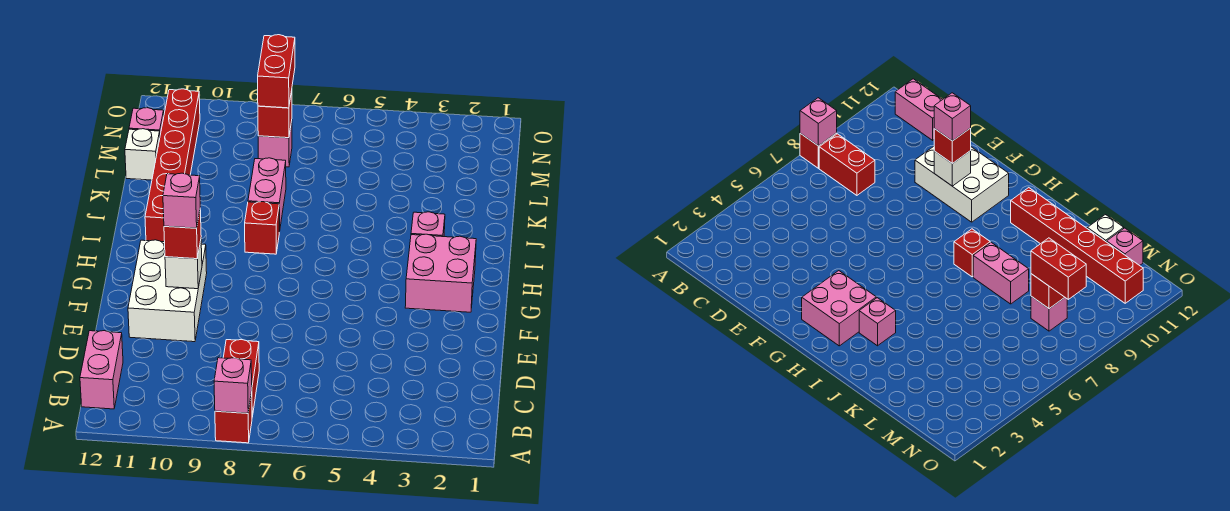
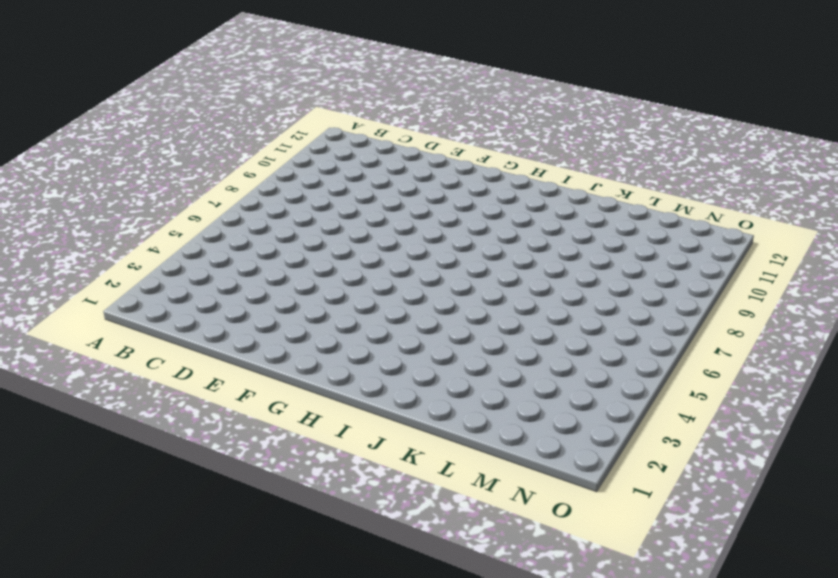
none -> red 1x1 brick [215,392,252,443]
none -> red 1x2 brick [223,340,259,417]
none -> pink 1x2 brick [80,331,123,409]

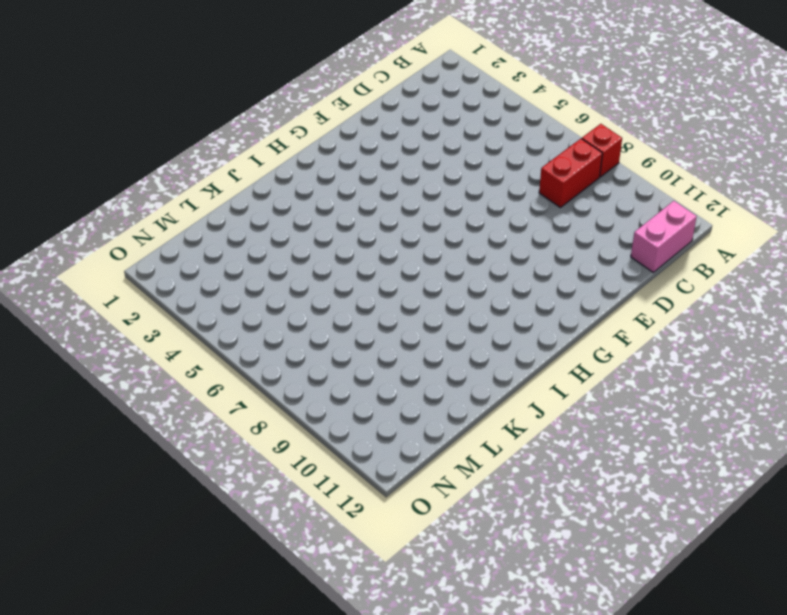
none -> white 2x3 brick [128,240,207,342]
none -> pink 2x2 brick [405,234,476,312]
none -> pink 1x1 brick [411,212,445,237]

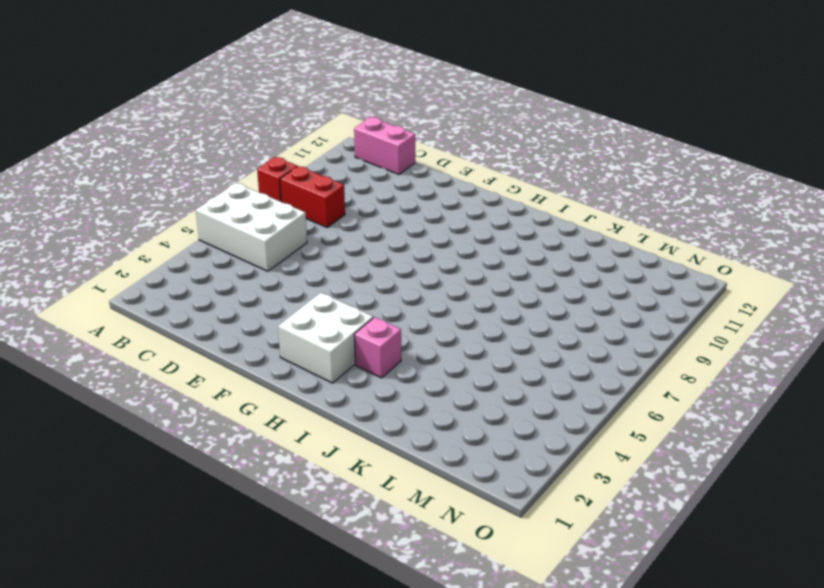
white 2x3 brick [196,183,307,271] -> white 2x3 brick moved to [128,240,207,342]
white 2x2 brick [278,293,373,383] -> pink 2x2 brick [405,234,476,312]
none -> red 1x1 brick [245,202,279,254]
none -> red 1x6 brick [145,89,200,242]
none -> pink 1x2 brick [248,158,286,232]

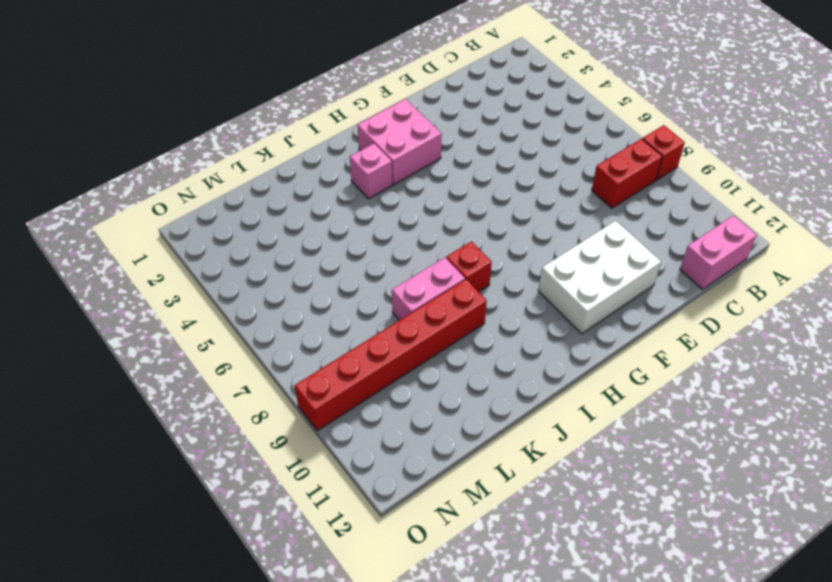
red 1x6 brick [295,279,487,431] -> red 1x6 brick moved to [145,89,200,242]
none -> white 1x1 brick [125,129,160,180]
none -> pink 1x1 brick [258,121,292,167]
none -> pink 1x1 brick [129,108,164,135]

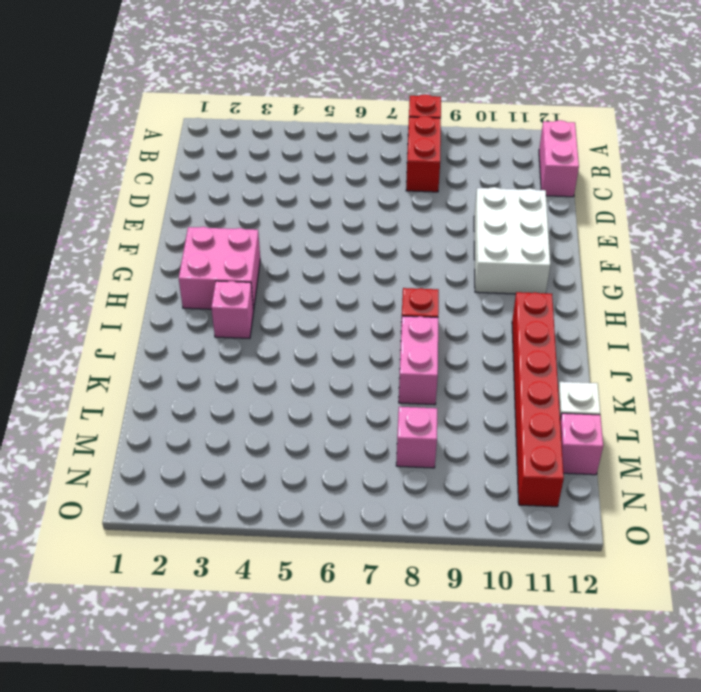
none -> pink 1x1 brick [214,358,252,413]
none -> white 1x1 brick [165,241,202,289]
none -> red 1x1 brick [258,91,292,138]

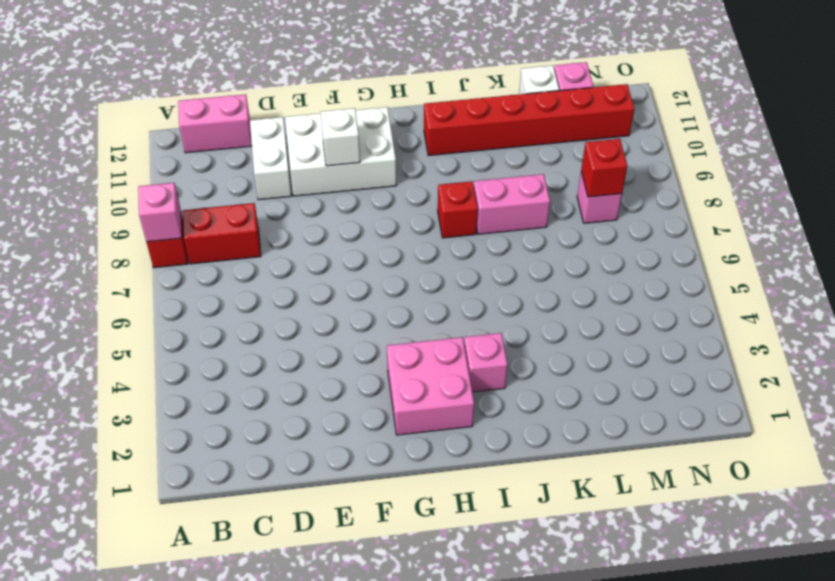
white 1x2 brick [250,117,292,200] -> none
none -> red 1x1 brick [164,210,201,259]
none -> red 1x2 brick [258,35,295,108]
none -> pink 1x1 brick [163,173,200,228]

